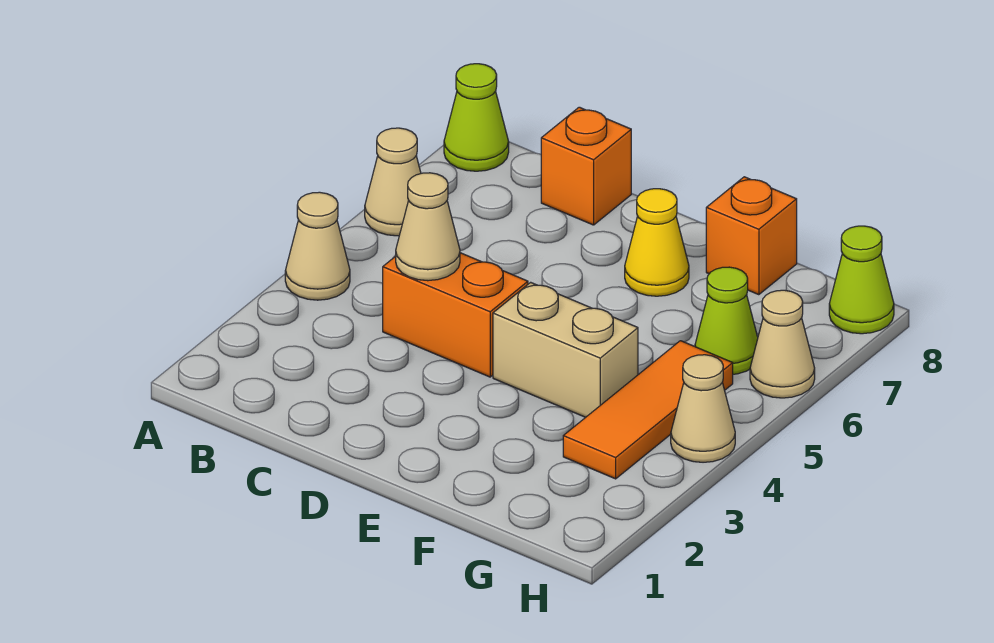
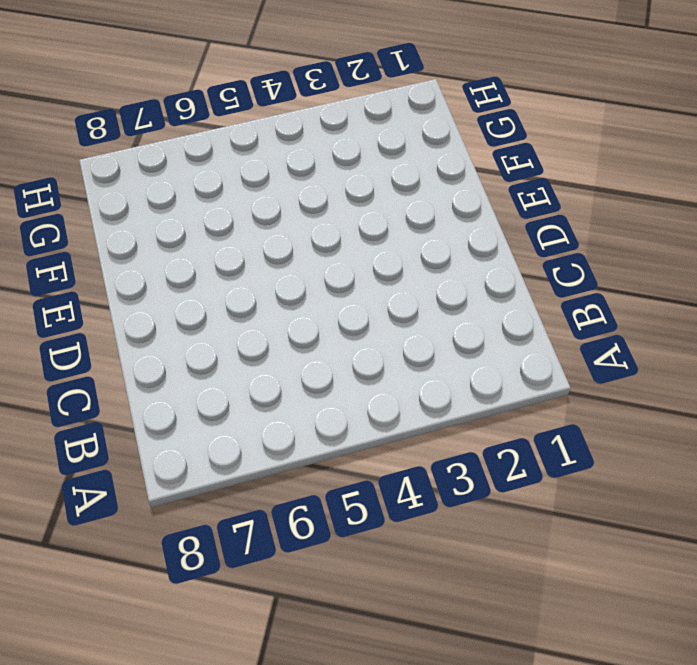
none -> tan 1x1 cone [285,192,350,300]
none -> tan 1x1 cone [365,128,421,236]
none -> lime 1x1 cone [444,64,509,171]

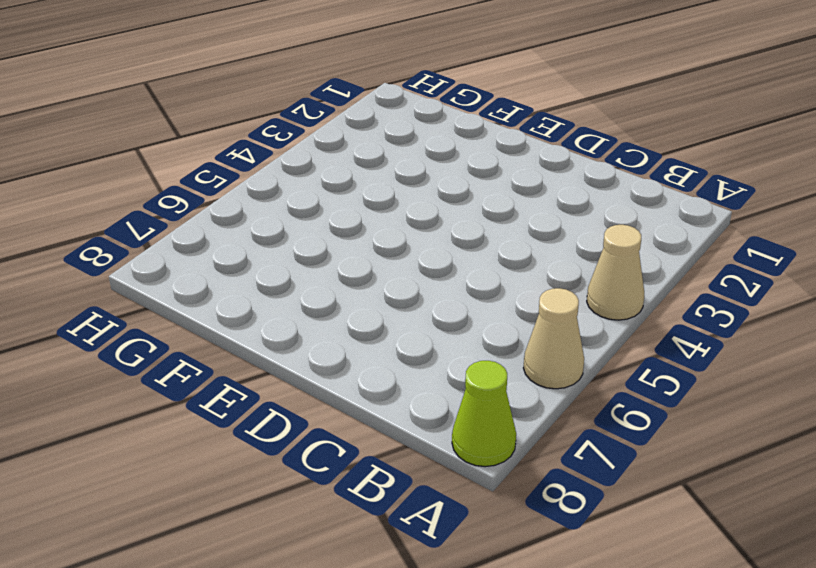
none -> orange 1x2 brick [383,253,528,377]
none -> orange 1x1 brick [541,107,631,225]
none -> tan 1x2 brick [493,282,638,417]

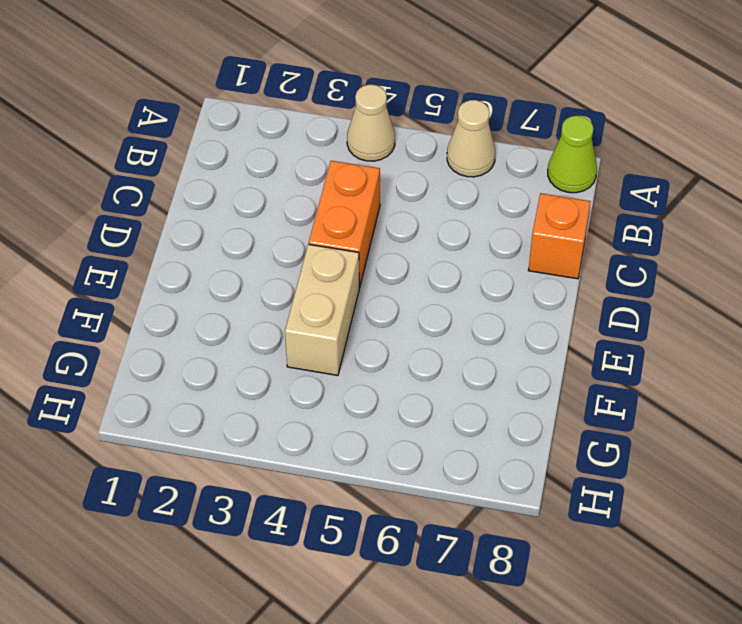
none -> yellow 1x1 cone [625,189,689,296]
none -> orange 1x1 brick [706,177,797,295]
none -> orange 1x3 tile [563,341,733,479]

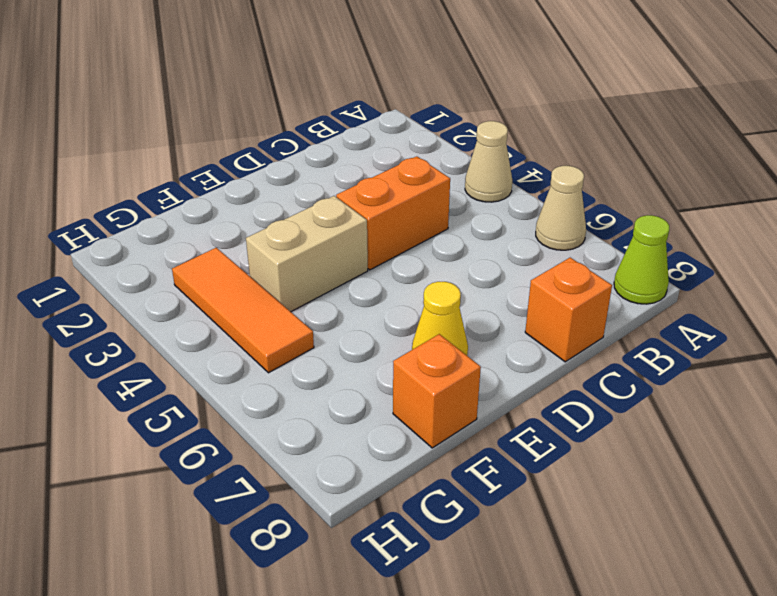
none -> lime 1x1 cone [695,267,758,374]
none -> tan 1x1 cone [671,355,735,462]
none -> tan 1x1 cone [750,290,815,398]

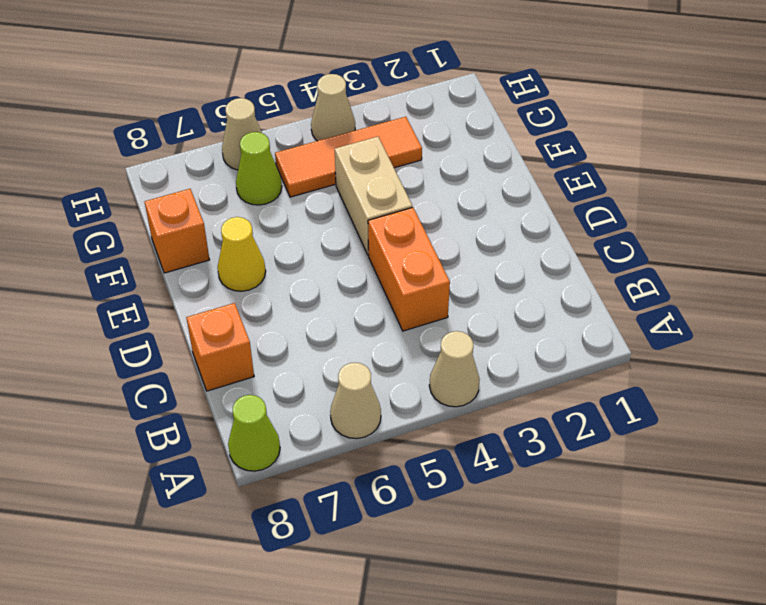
none -> lime 1x1 cone [829,226,894,334]
none -> tan 1x1 cone [396,173,460,281]

